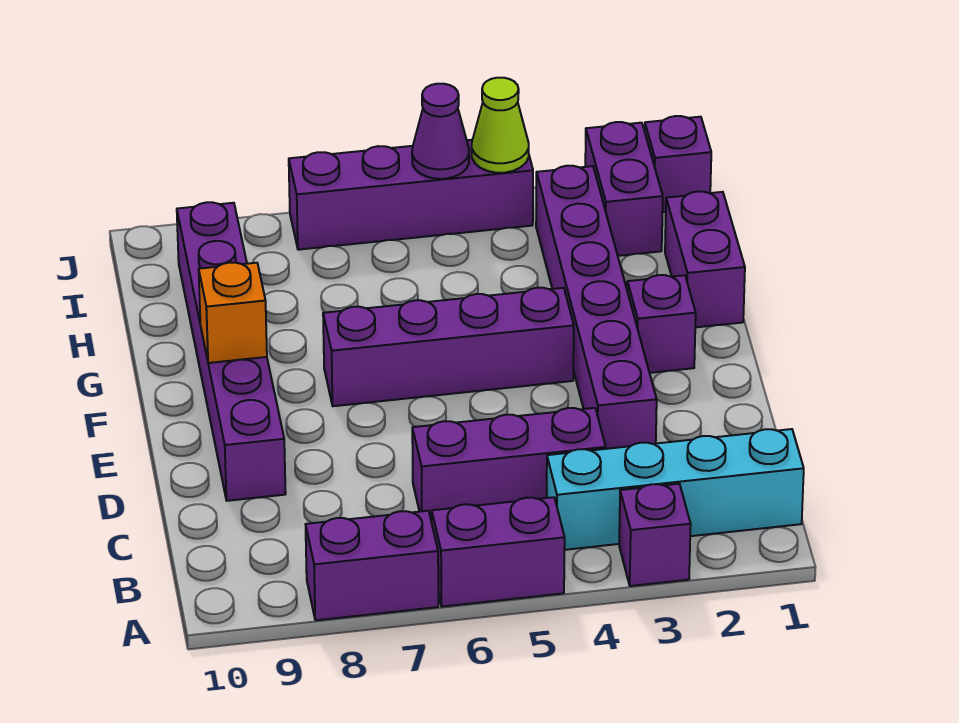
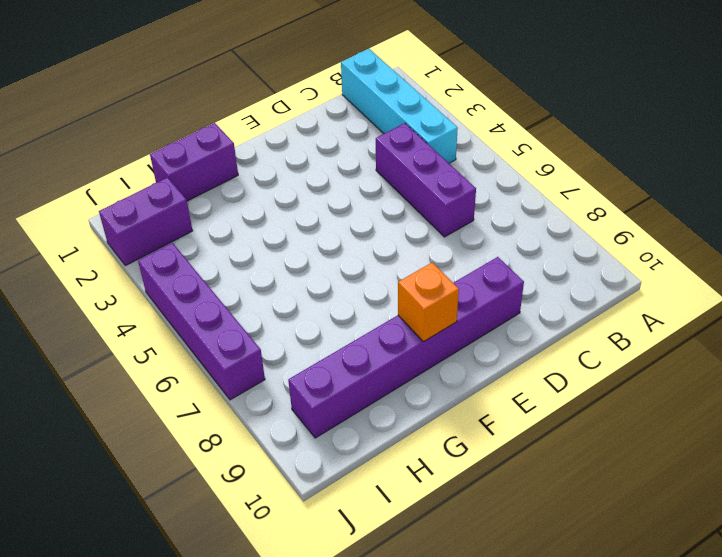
none -> purple 1x1 brick [619,484,691,586]
none -> purple 1x2 brick [431,497,565,607]
none -> purple 1x2 brick [306,511,438,620]

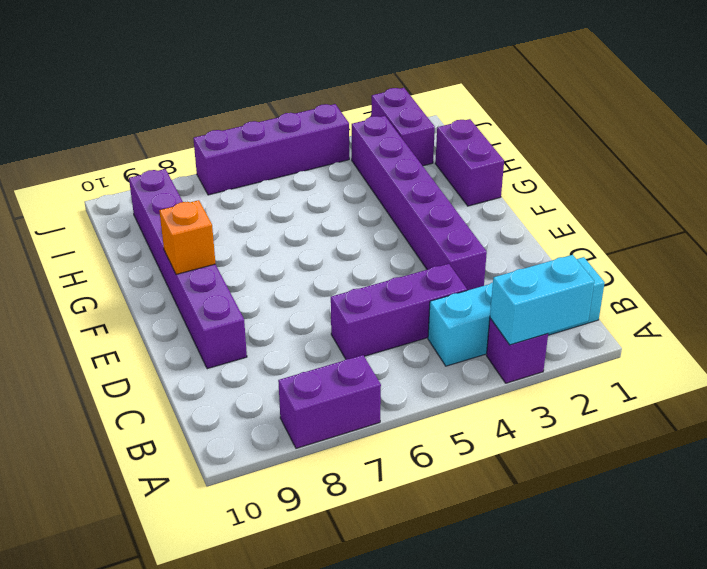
cyan 1x2 brick [490,255,594,345] -> none
none -> purple 1x2 brick [431,497,565,607]
none -> purple 1x1 brick [627,275,696,373]
none -> purple 1x4 brick [323,288,574,406]

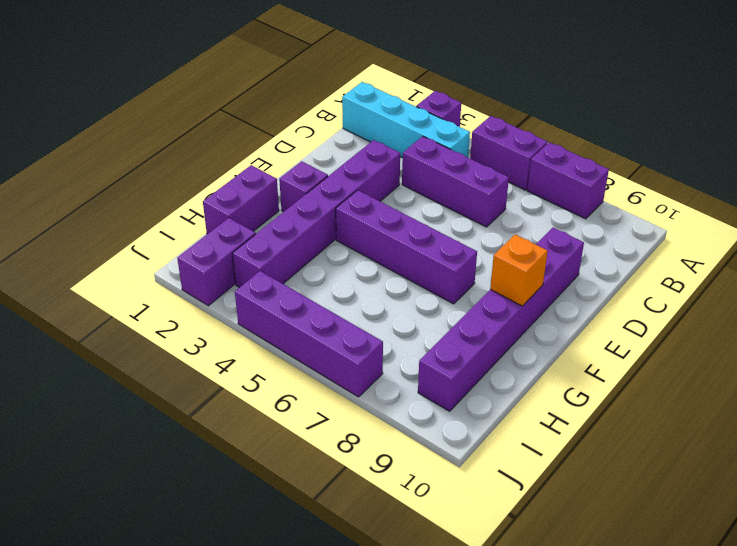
none -> purple 1x1 brick [645,116,711,212]
none -> lime 1x1 cone [472,78,529,173]
none -> purple 1x1 cone [412,84,469,179]

